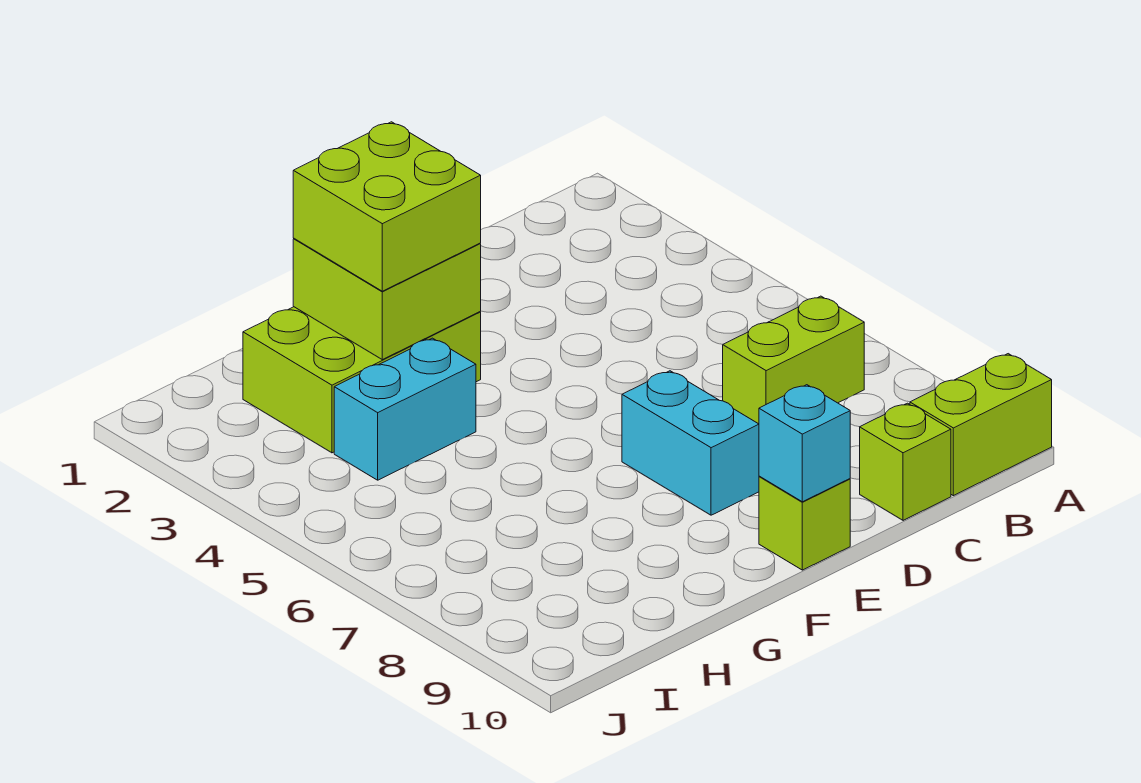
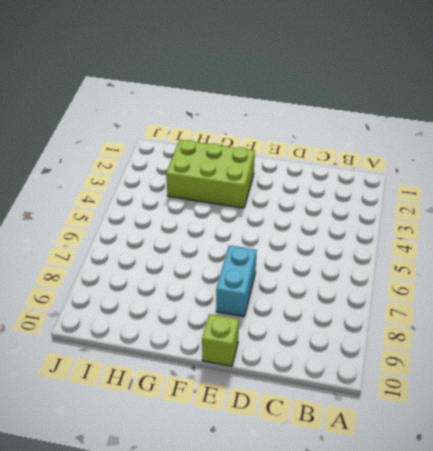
none -> lime 1x2 brick [910,354,1052,496]
none -> lime 1x2 brick [723,296,864,424]

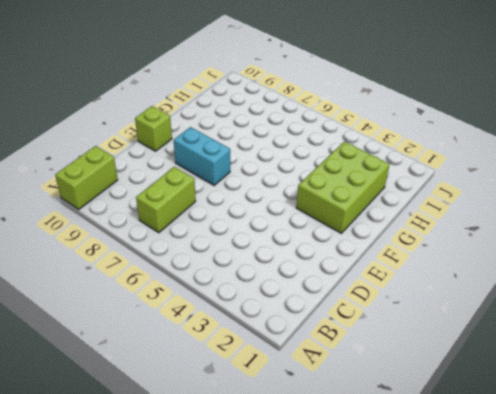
none -> lime 1x1 brick [860,403,951,520]
none -> cyan 1x2 brick [334,338,476,480]

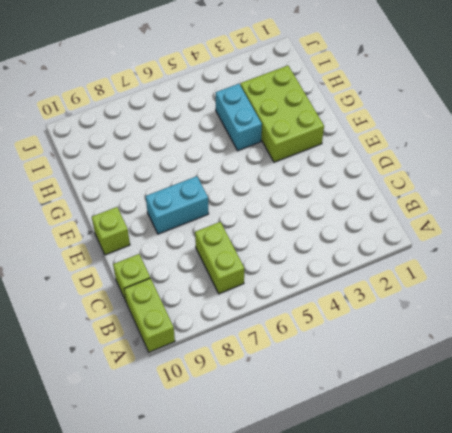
none -> cyan 1x1 brick [759,385,850,502]
none -> lime 2x2 brick [293,239,481,360]

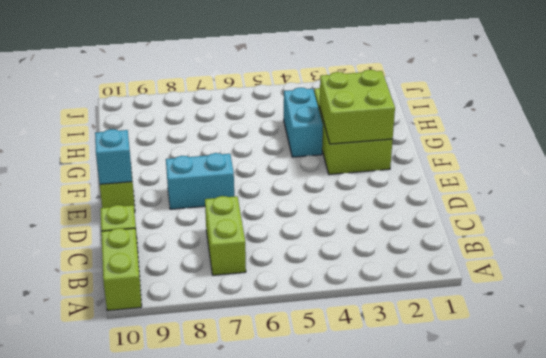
none -> lime 2x2 brick [293,122,481,291]

